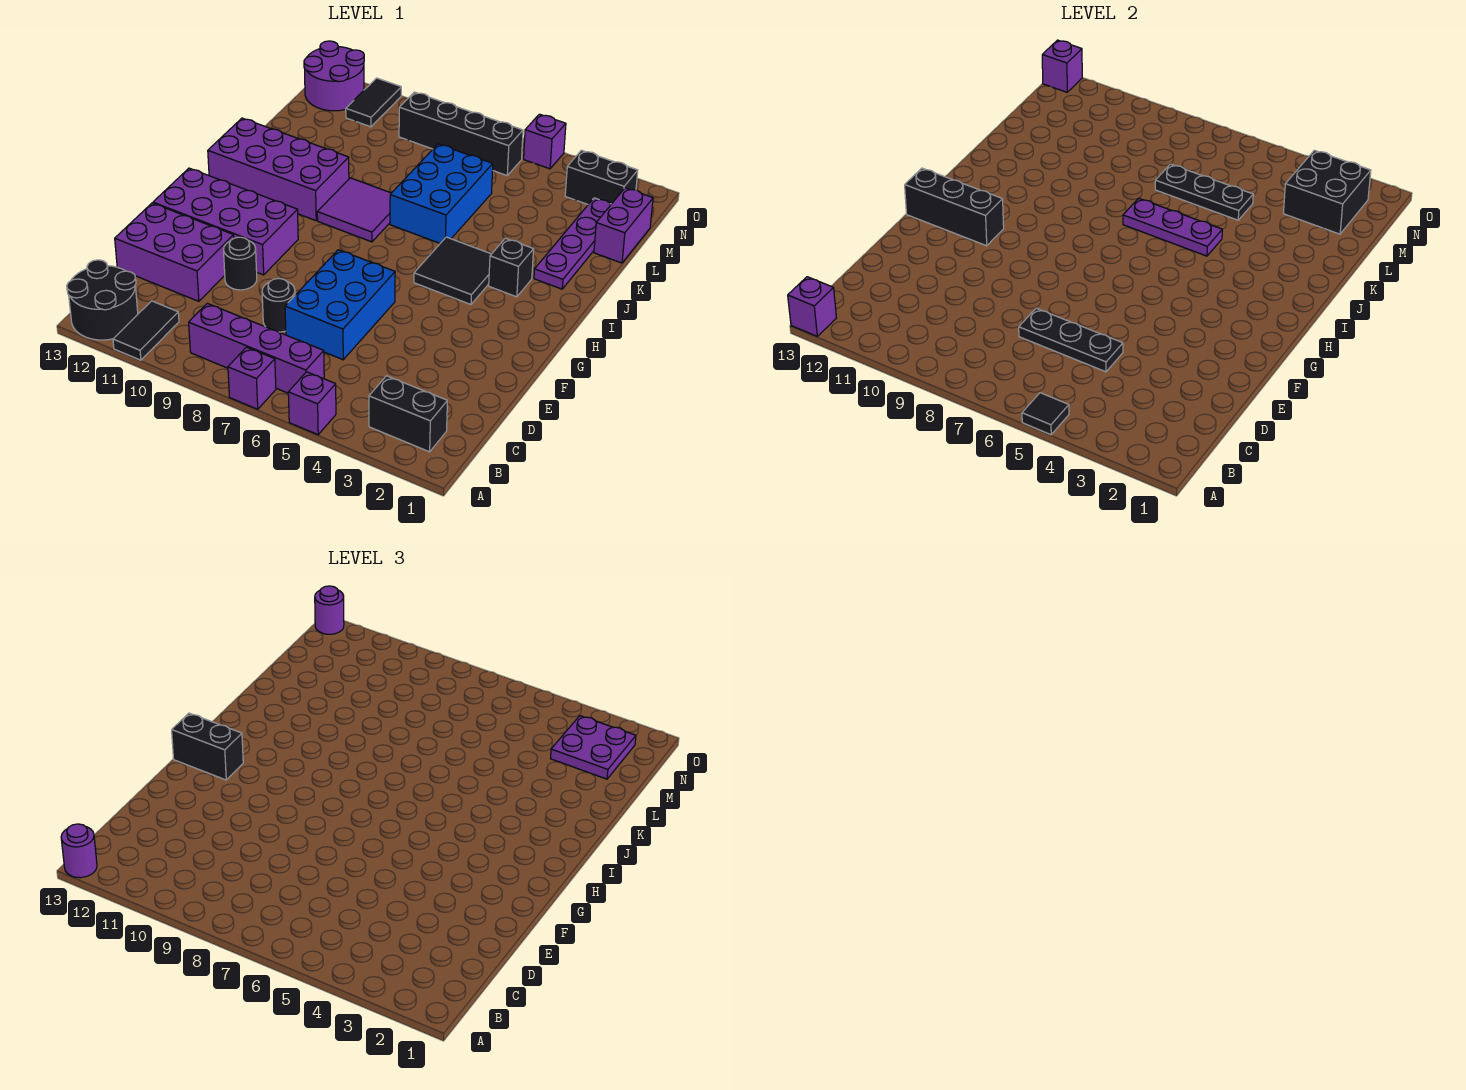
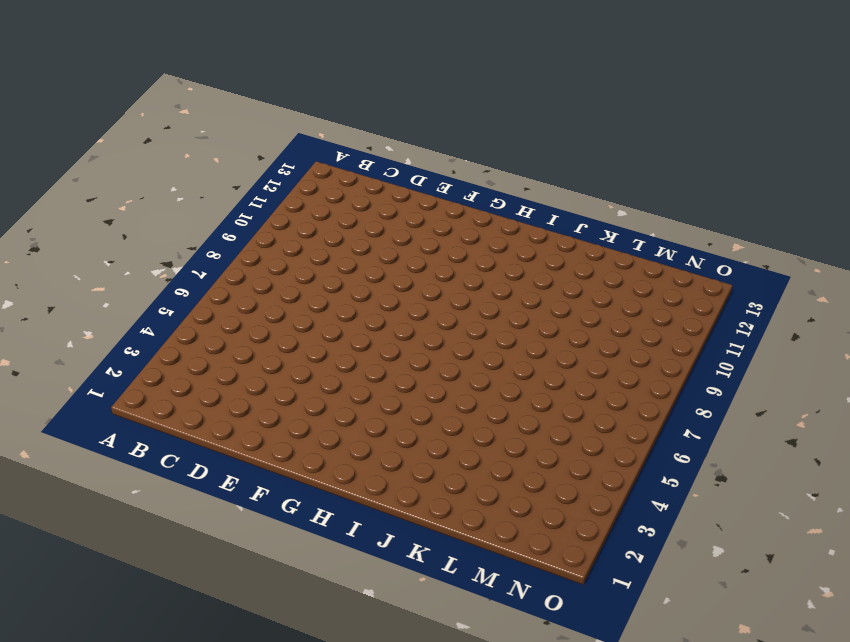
none -> purple 1x1 brick [288,372,336,435]
none -> purple 1x1 brick [228,347,276,409]
none -> black 1x2 tile [113,301,179,360]
none -> black 2x2 round brick [67,260,138,340]

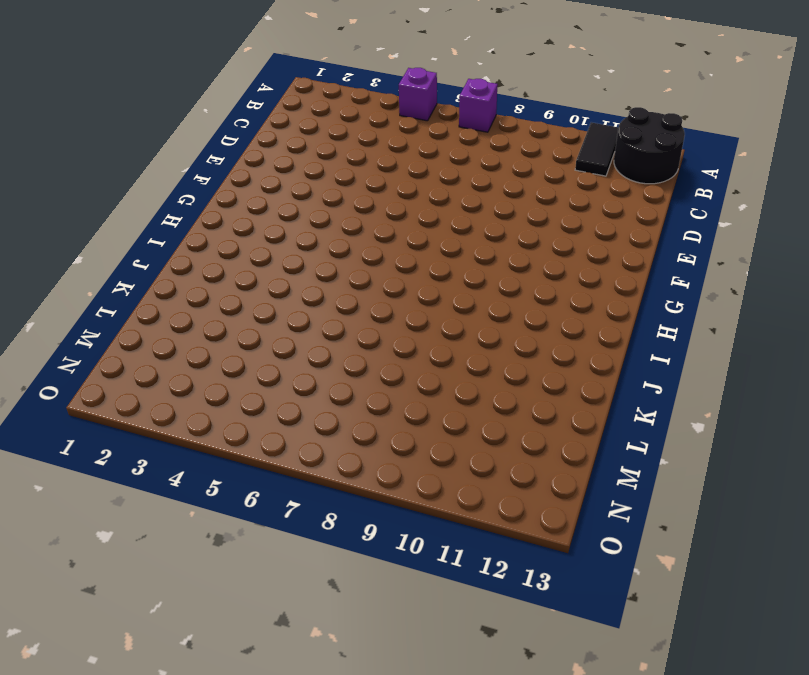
none -> black 1x2 brick [369,376,447,452]
none -> purple 1x4 brick [189,303,324,393]
none -> blue 2x3 brick [285,250,395,360]
none -> black 1x1 round brick [262,278,295,332]

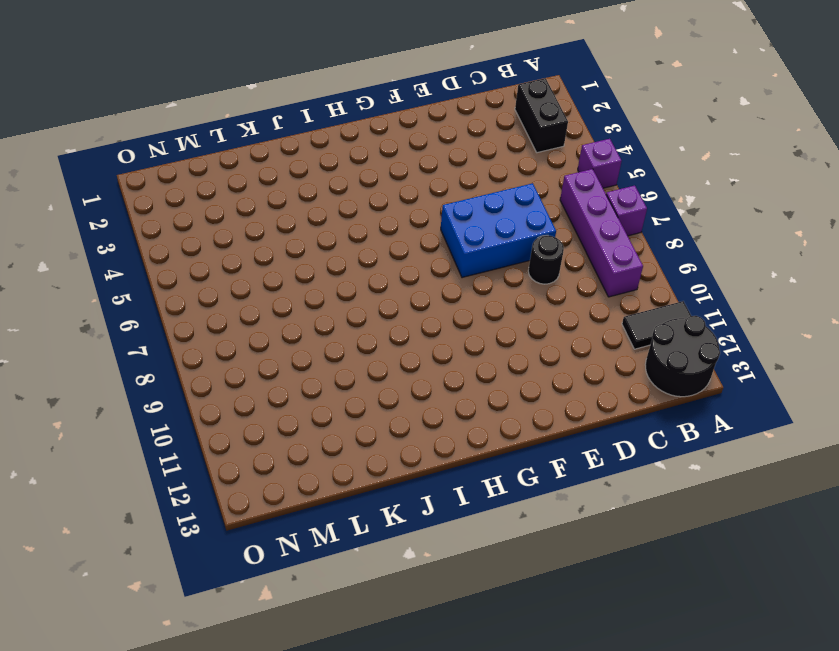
none -> purple 2x3 brick [115,203,234,301]
none -> black 1x1 round brick [224,237,257,290]
none -> purple 2x4 brick [153,168,298,275]
none -> black 2x2 tile [414,237,491,304]

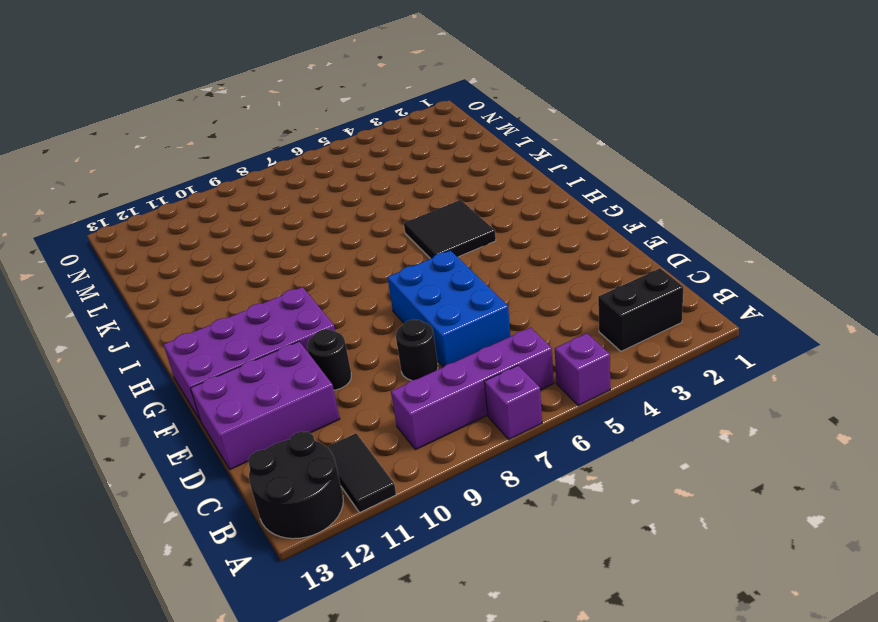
none -> black 1x1 brick [489,238,534,297]
none -> purple 2x2 tile [317,178,391,242]
none -> purple 2x4 brick [208,118,349,221]
none -> purple 1x4 plate [534,198,611,289]

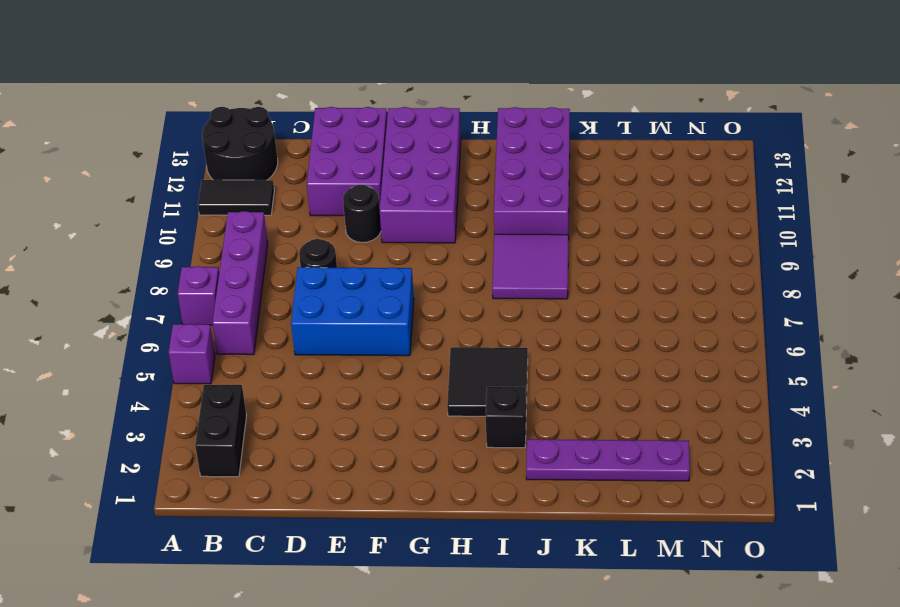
none -> blue 2x3 brick [390,144,493,243]
none -> purple 1x2 brick [594,188,653,263]
none -> black 1x2 brick [565,150,638,204]
none -> black 1x4 brick [399,92,523,175]

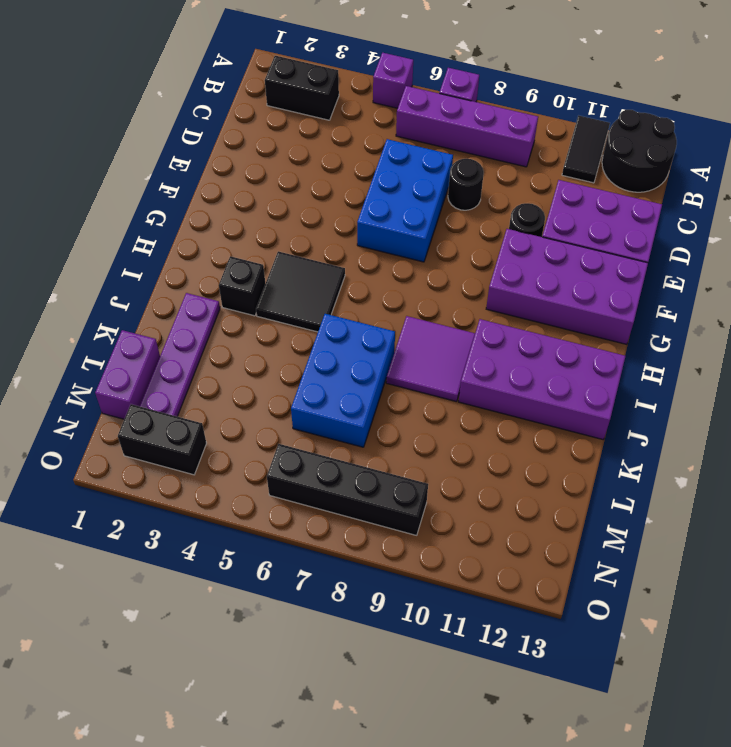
none -> black 1x2 tile [346,78,401,127]
none -> purple 2x2 round brick [304,41,364,111]
none -> purple 1x1 brick [524,114,566,169]
none -> black 1x1 tile [1022,393,1069,435]

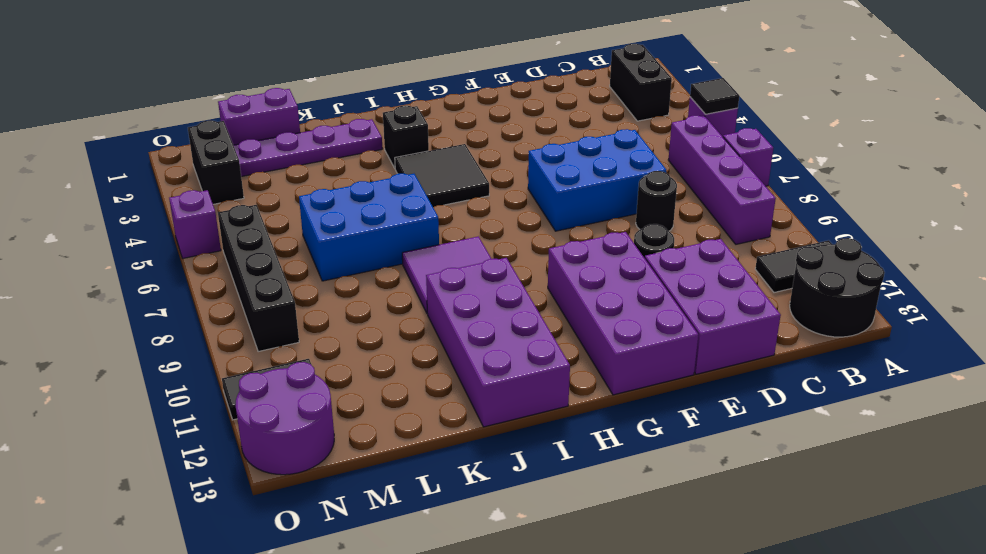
none -> purple 1x1 brick [788,277,836,336]
none -> black 1x3 plate [1019,308,1123,372]
none -> black 1x3 brick [905,168,1004,246]
none -> purple 1x3 plate [1123,198,1222,256]

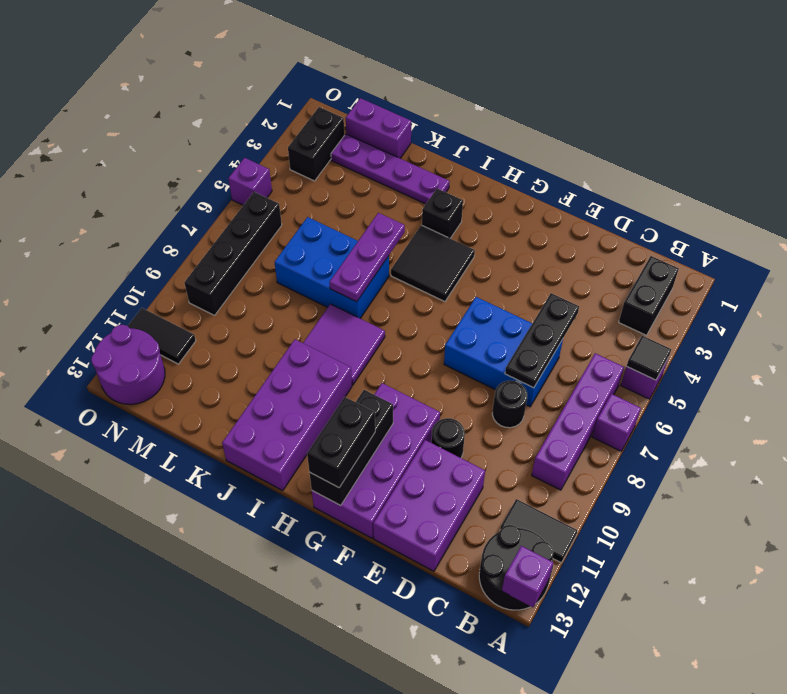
none -> black 1x3 plate [1155,164,1253,220]
none -> black 2x2 brick [1283,150,1371,234]
none -> purple 1x1 brick [1042,40,1082,92]
none -> purple 1x1 round brick [61,824,97,878]

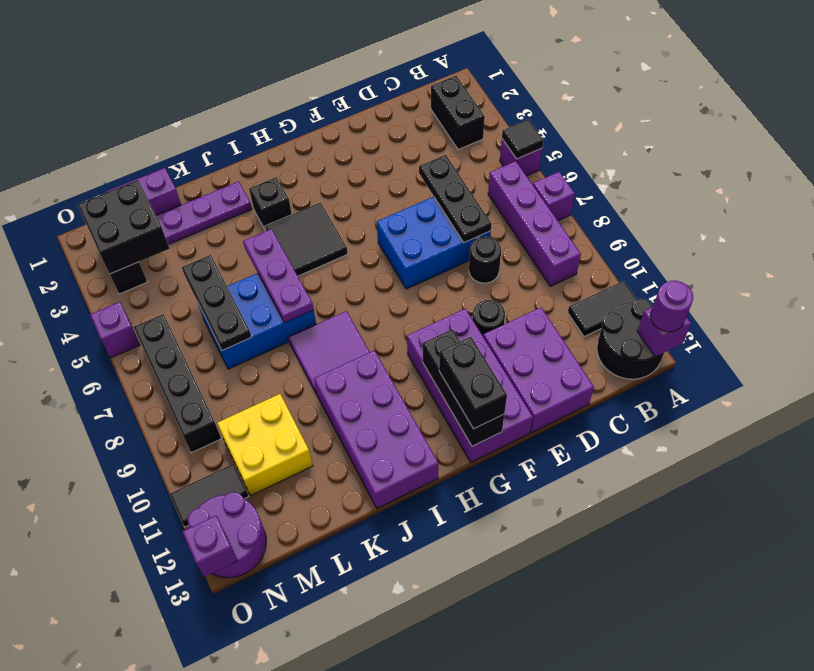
yellow 2x2 brick [217,394,313,496] -> none
none -> purple 2x2 plate [550,716,636,779]
none -> purple 1x1 round brick [315,586,344,634]

